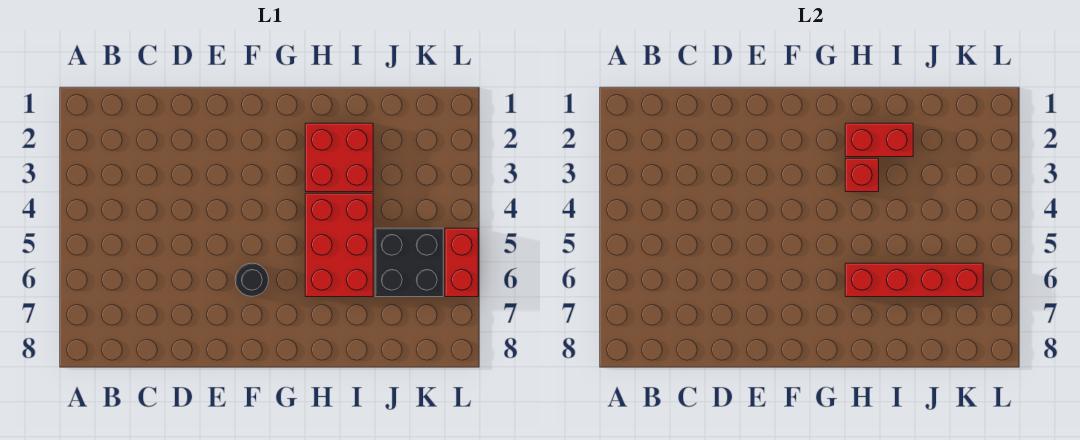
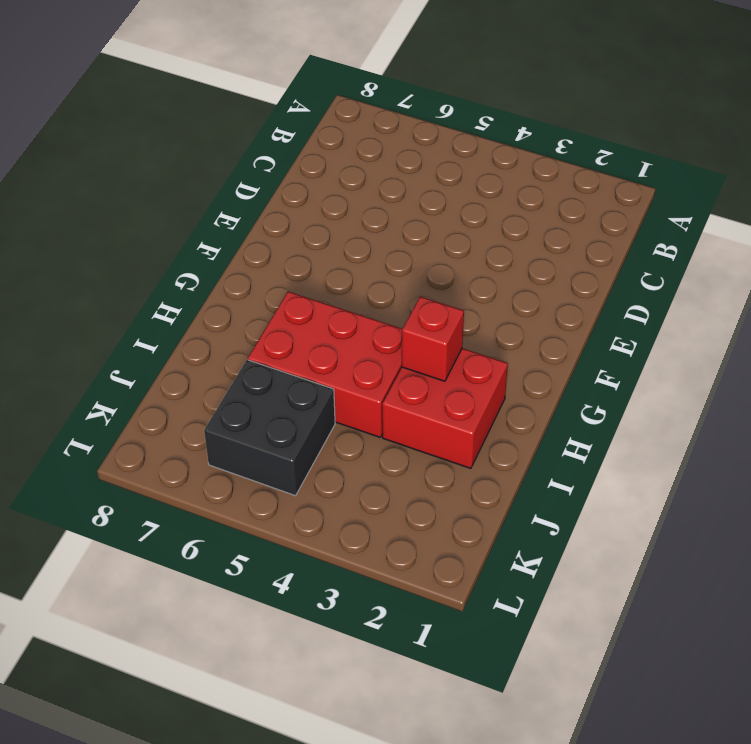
none -> black 1x1 round brick [235,263,268,296]
none -> red 1x2 brick [445,228,478,297]

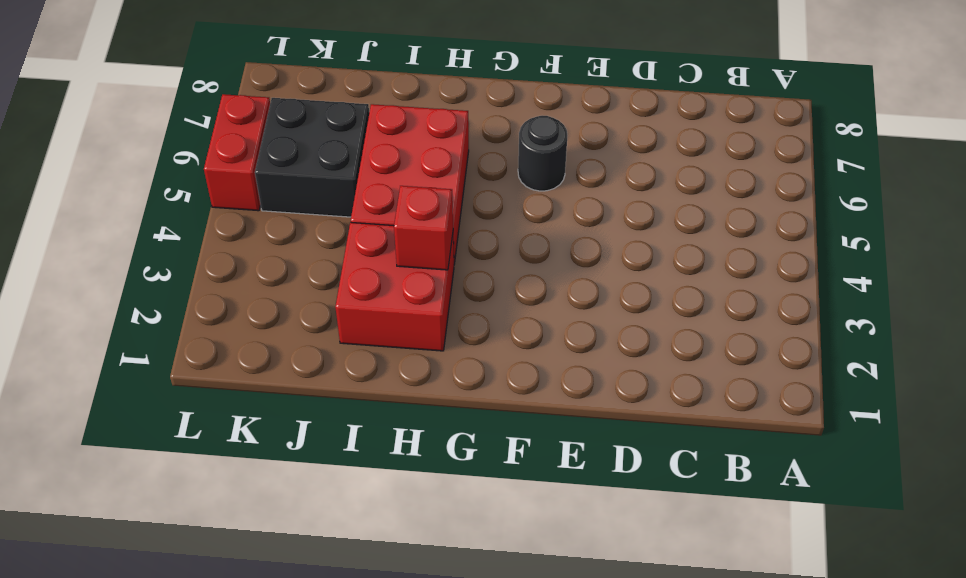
none -> red 1x2 brick [845,123,913,157]
none -> red 1x4 brick [845,263,983,297]

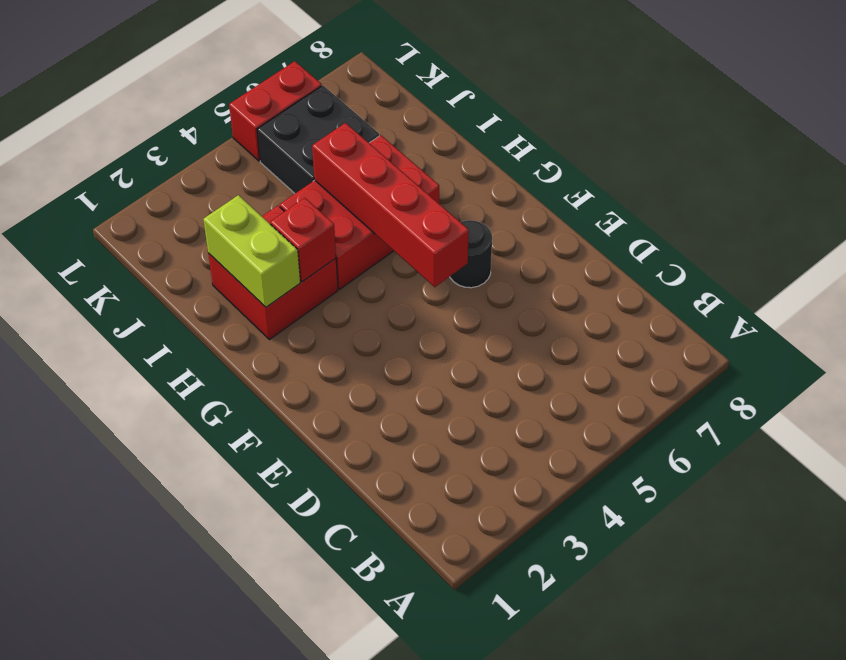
red 1x4 brick [312,123,469,287] -> red 1x4 brick moved to [845,263,983,297]
lime 1x2 brick [203,195,300,307] -> red 1x2 brick [845,123,913,157]

